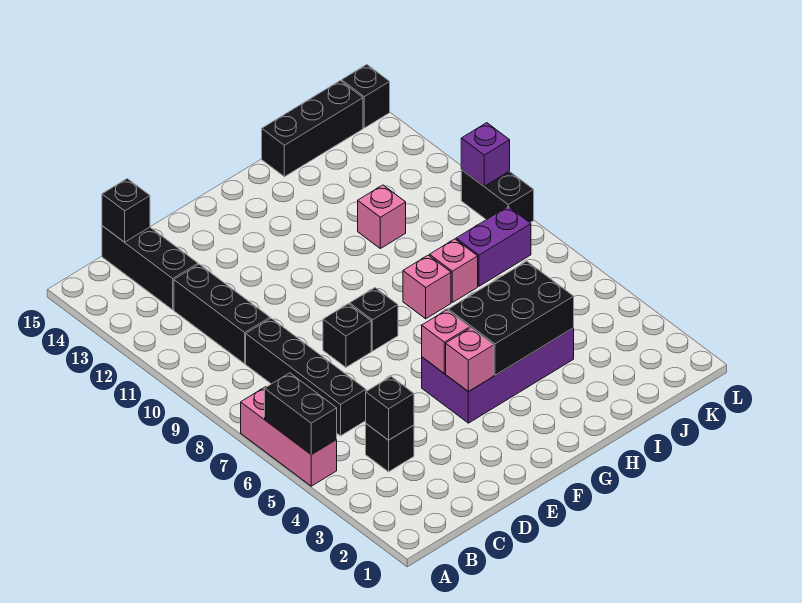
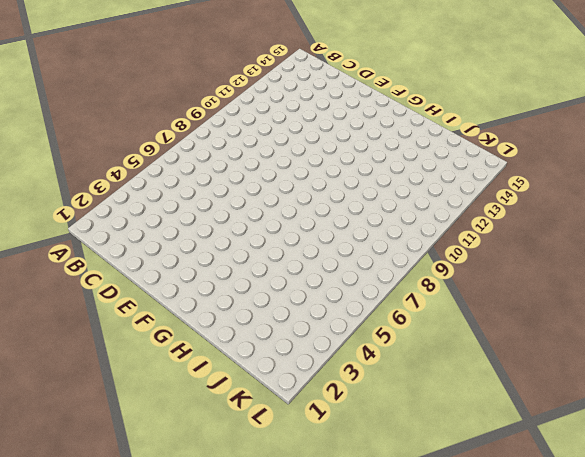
none -> pink 1x3 brick [241,387,337,486]
none -> black 1x1 brick [366,424,414,472]
none -> black 1x4 brick [246,318,366,436]

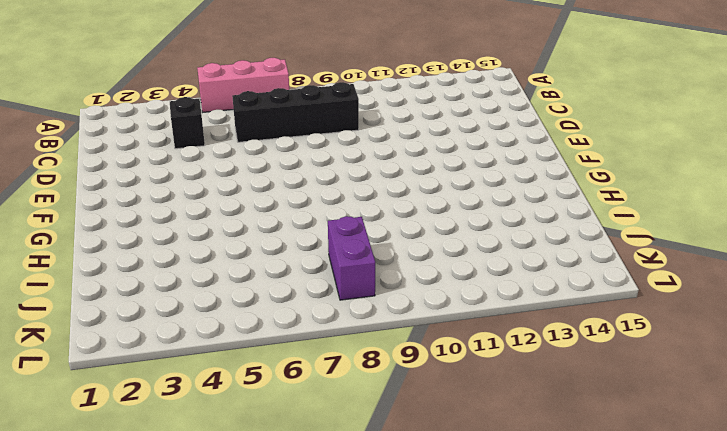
none -> black 1x3 brick [174,264,270,364]
none -> black 1x3 brick [102,226,198,310]
none -> black 1x1 brick [323,304,371,367]

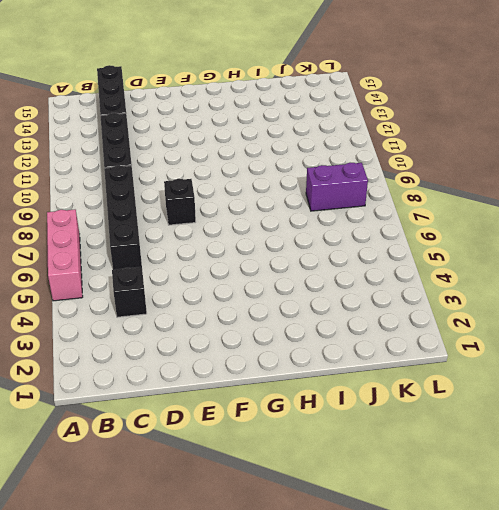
none -> purple 2x4 brick [422,328,574,423]
none -> black 1x1 brick [350,288,398,351]
none -> pink 1x1 brick [403,255,451,319]

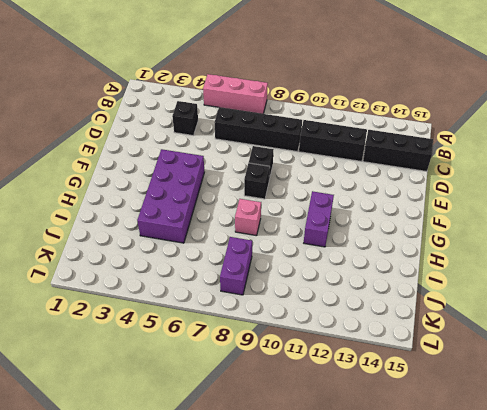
purple 1x2 brick [304,191,334,247] -> none
none -> pink 1x1 brick [430,239,478,302]
none -> pink 1x1 brick [358,185,406,249]
none -> black 1x3 brick [262,81,363,177]

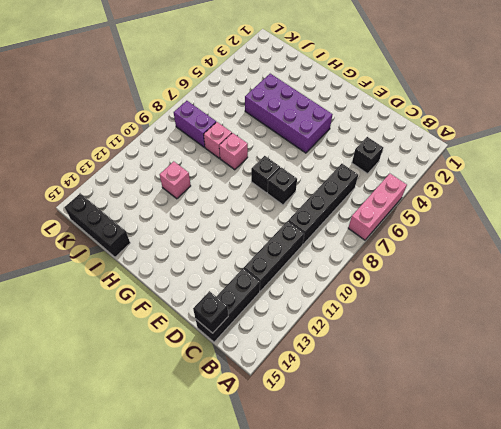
none -> black 1x2 brick [461,170,534,223]
none -> black 1x1 brick [342,65,390,128]
none -> black 1x2 brick [265,373,337,455]

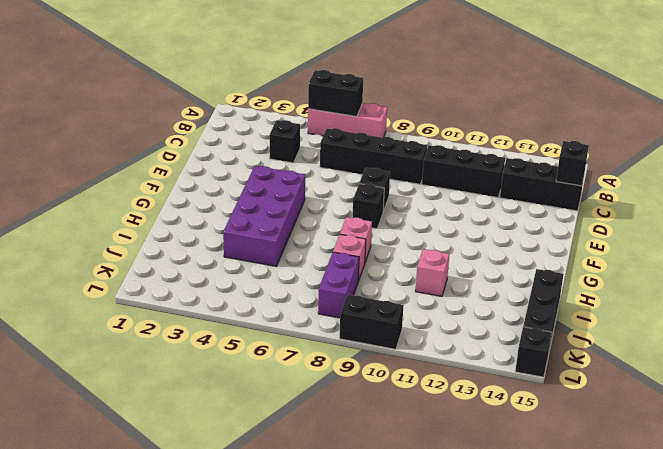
none -> black 1x1 brick [366,377,414,440]
none -> pink 1x1 brick [446,328,494,392]
none -> pink 1x1 brick [422,310,470,373]

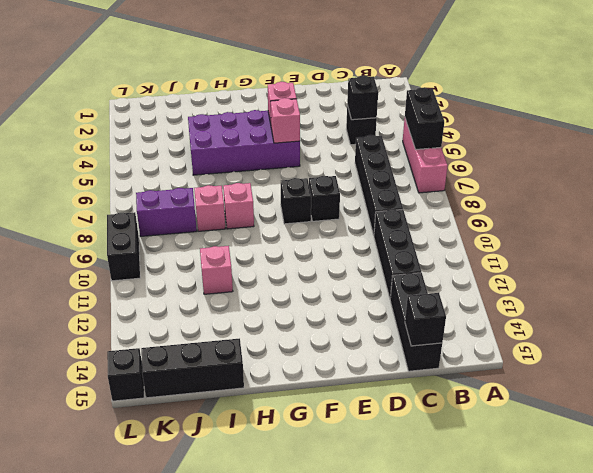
none -> black 2x3 brick [448,261,574,375]
none -> purple 1x1 brick [461,123,510,186]

